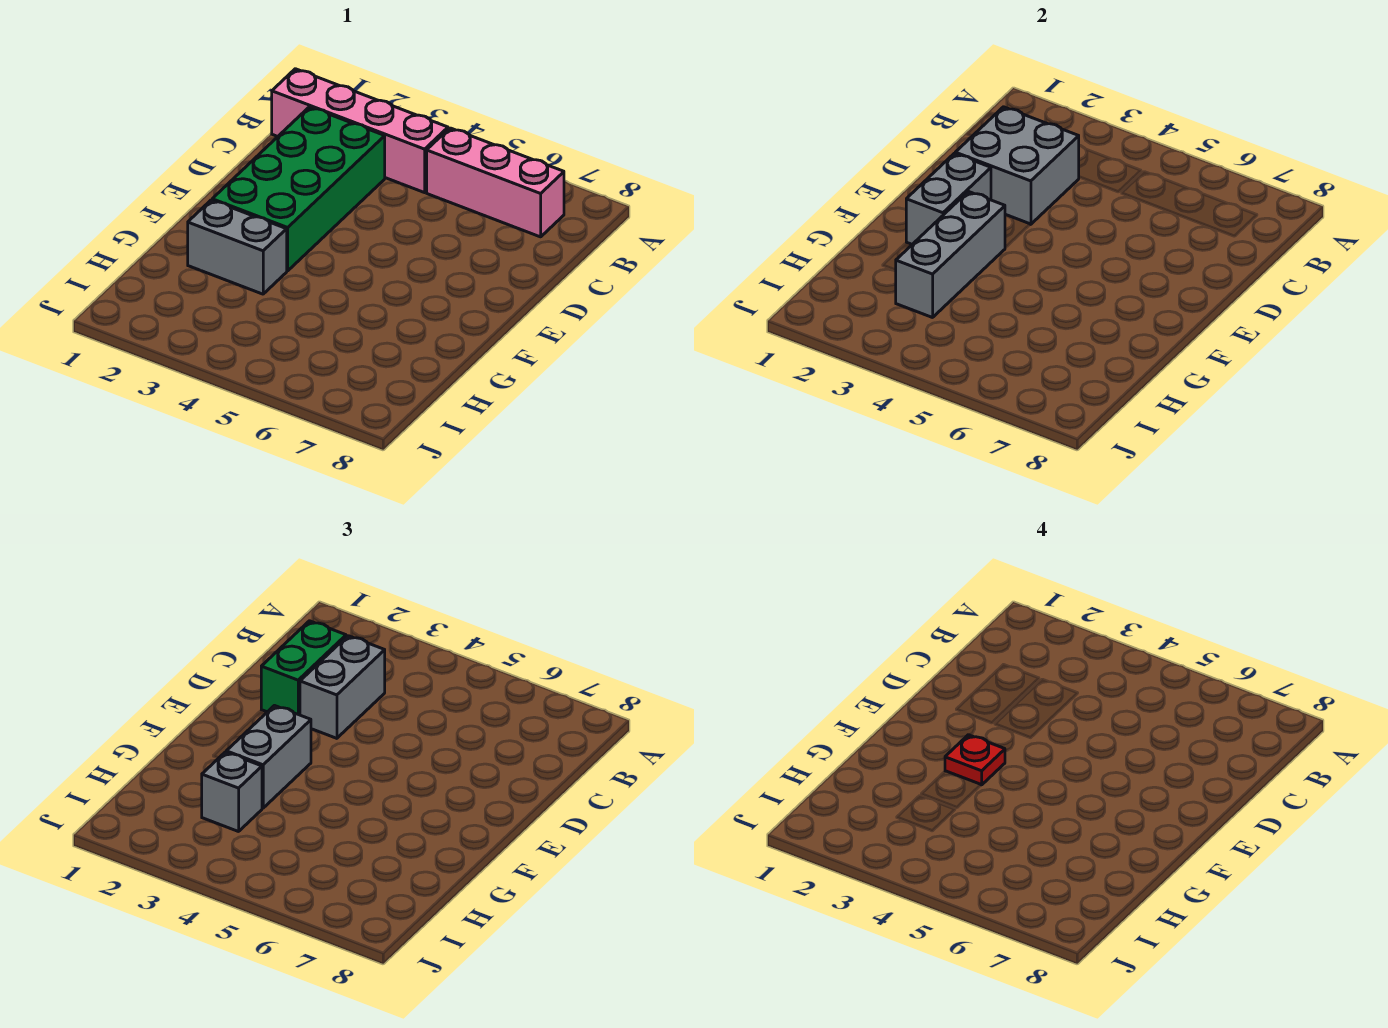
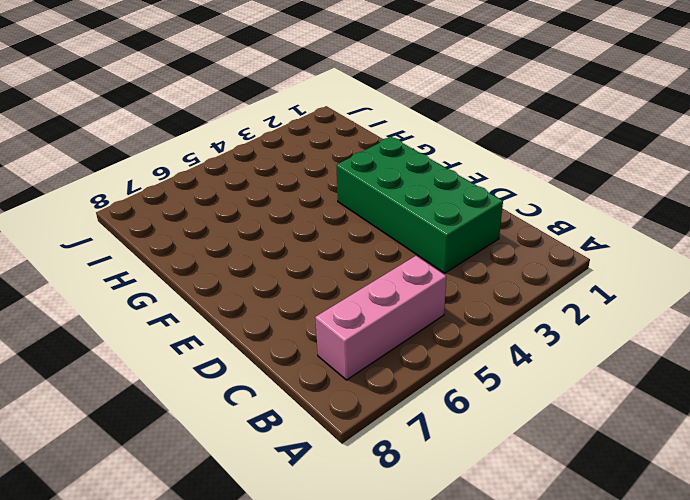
none -> pink 1x4 brick [272,69,448,193]
none -> grey 1x2 brick [188,200,287,294]
none -> grey 2x2 brick [955,107,1079,224]

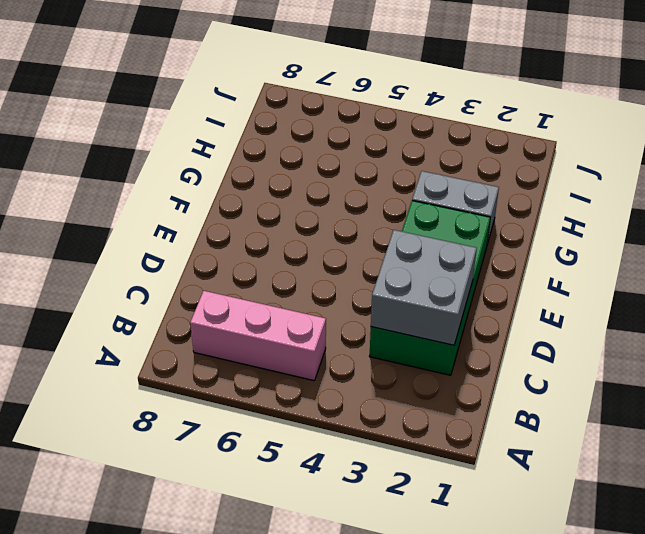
none -> pink 1x4 brick [272,69,448,193]
none -> grey 1x2 brick [906,153,991,244]
none -> grey 1x3 brick [896,192,1005,318]

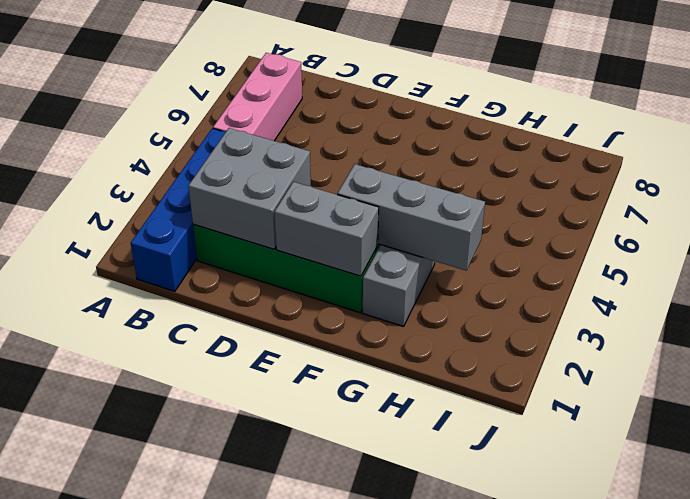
blue 1x4 brick [131,128,226,291] -> pink 1x4 brick [272,69,448,193]
none -> green 1x2 brick [261,621,346,715]
none -> grey 1x2 brick [300,636,385,738]
none -> grey 1x2 brick [226,706,311,808]

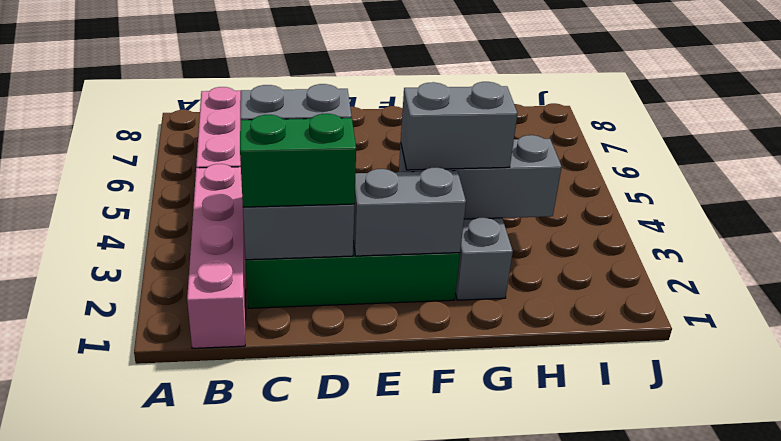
none -> grey 1x1 brick [202,752,262,832]
none -> red 1x1 plate [945,735,1005,785]

